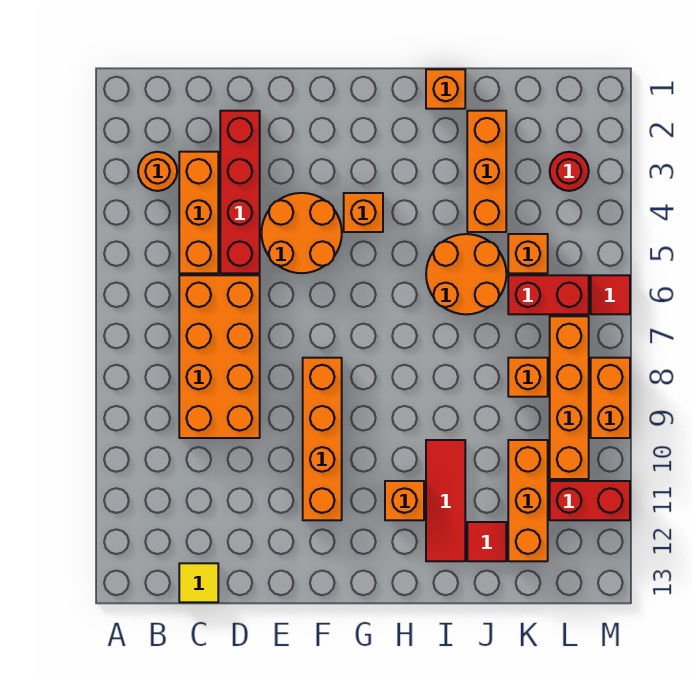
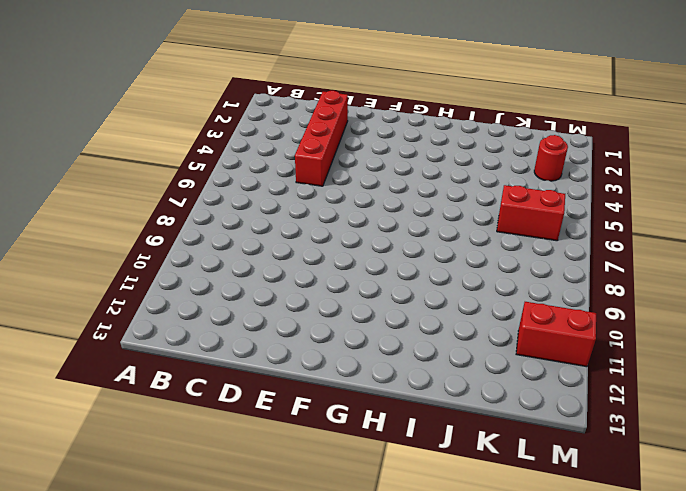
none -> orange 1x1 round brick [138,152,177,191]
none -> orange 1x3 brick [179,152,218,273]
none -> orange 2x4 brick [179,275,260,438]

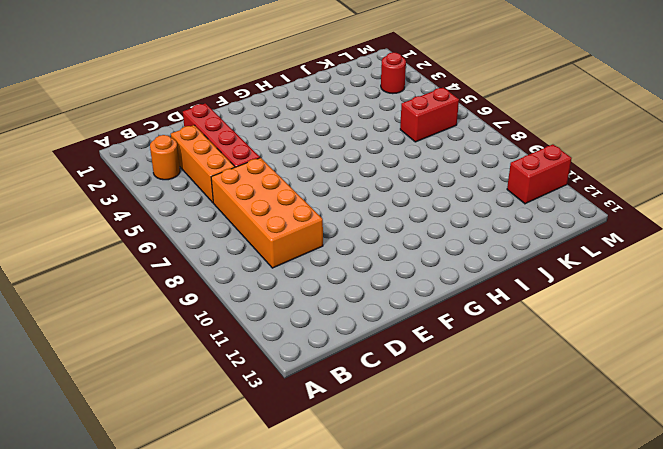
none -> yellow 1x1 tile [179,563,218,602]
none -> orange 2x2 round brick [262,193,342,273]
none -> orange 1x4 brick [303,358,342,520]

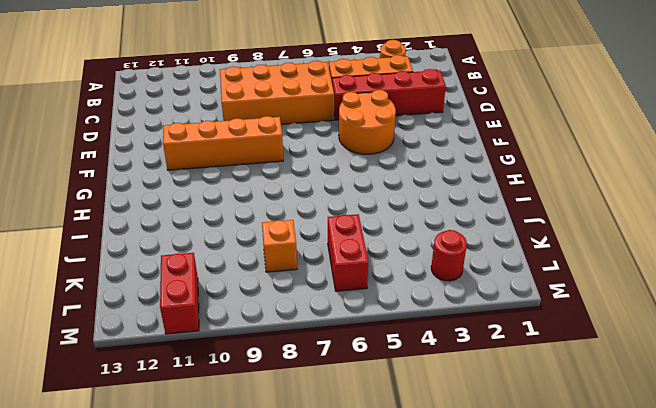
none -> yellow 1x1 tile [179,563,218,602]
none -> orange 1x1 brick [344,193,383,232]
none -> orange 1x1 brick [385,481,424,520]

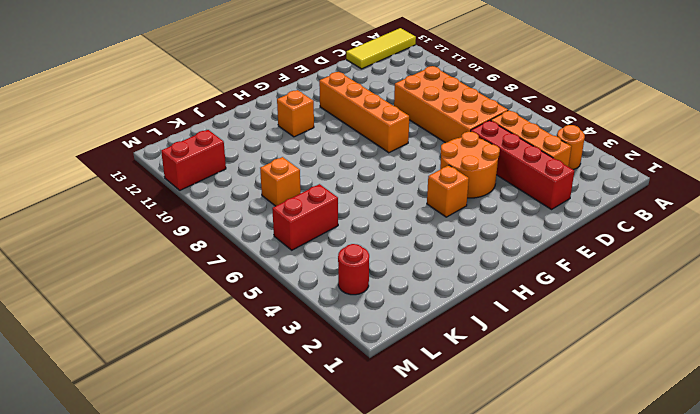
yellow 1x3 tile [346,28,416,69] -> yellow 1x1 tile [179,563,218,602]
none -> orange 1x1 brick [426,69,465,109]
none -> orange 2x2 round brick [426,234,506,314]
none -> red 1x3 tile [426,440,465,561]

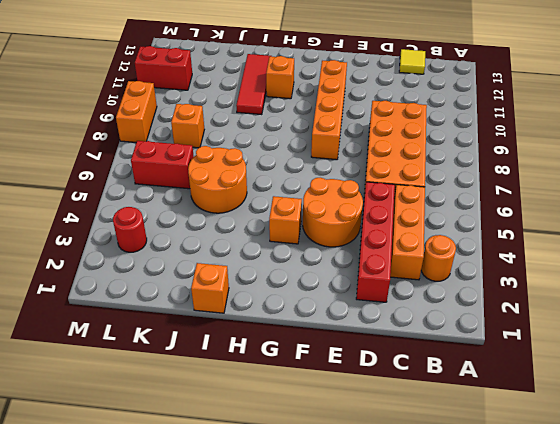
none -> orange 1x3 brick [467,111,506,232]
none -> red 1x1 tile [467,522,506,561]
none -> orange 1x1 brick [508,234,548,273]

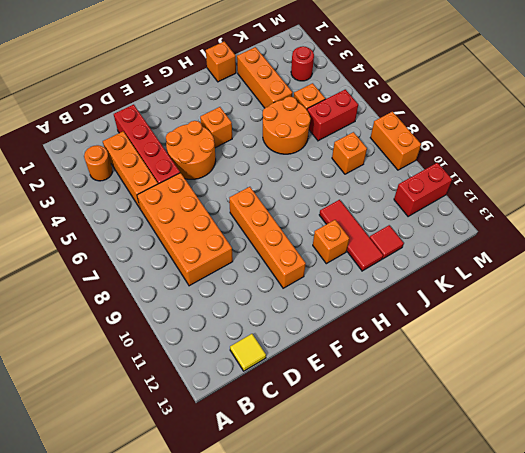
none -> orange 1x3 brick [508,440,548,561]
none -> orange 1x4 brick [550,316,589,479]
none -> red 1x1 tile [591,275,630,314]

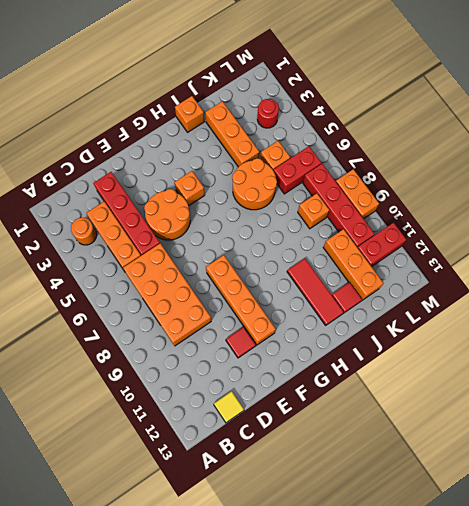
red 1x1 tile [226,327,256,358] -> red 1x1 tile moved to [591,275,630,314]
red 1x4 brick [303,164,374,247] -> orange 1x4 brick [550,316,589,479]
none -> orange 1x1 brick [385,481,424,520]

